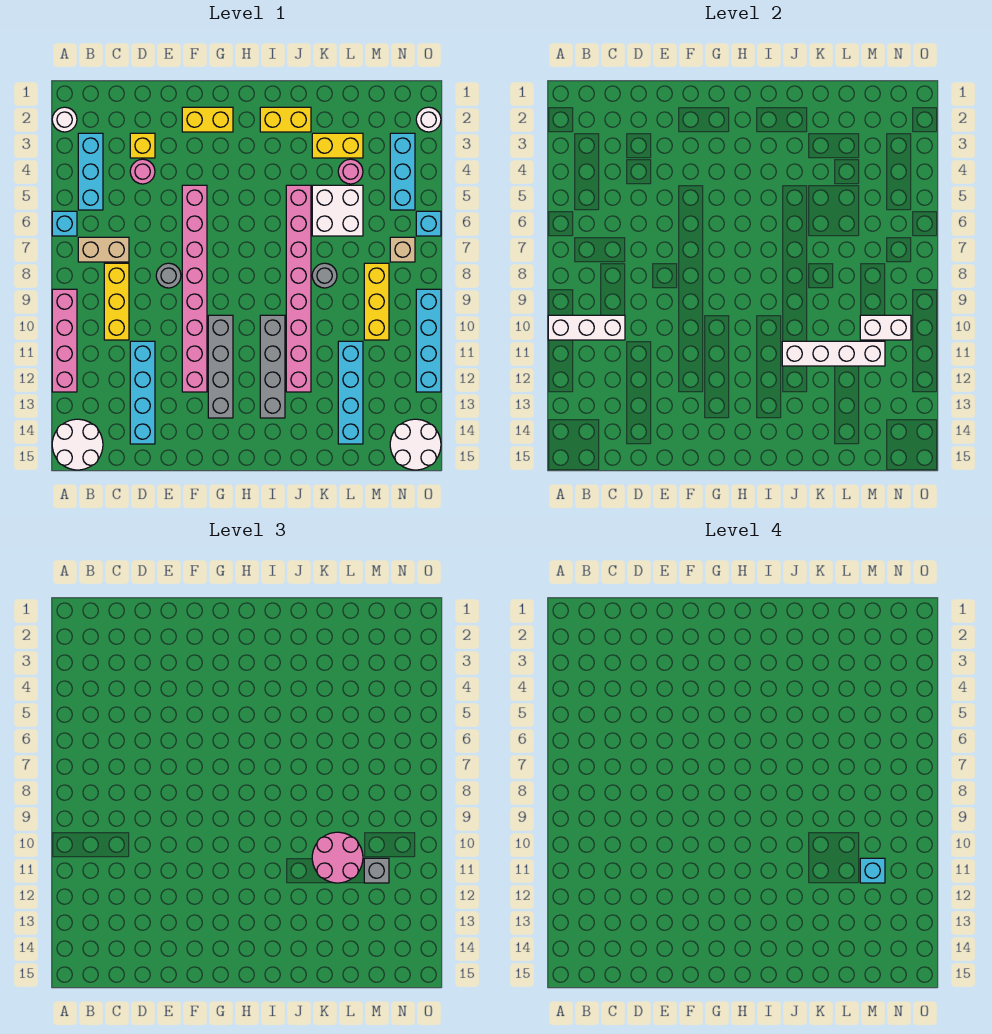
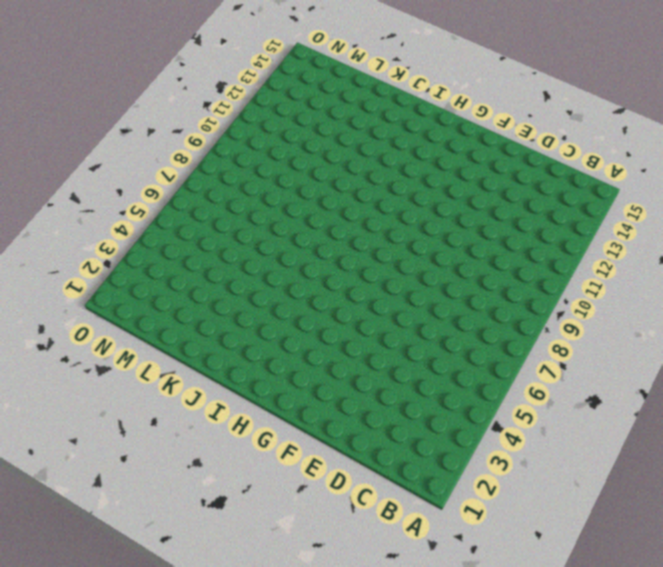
none -> white 1x1 round brick [52,107,77,132]
none -> cyan 1x1 brick [52,211,77,236]
none -> pink 1x4 brick [52,289,77,392]
none -> white 2x2 round brick [52,419,103,470]

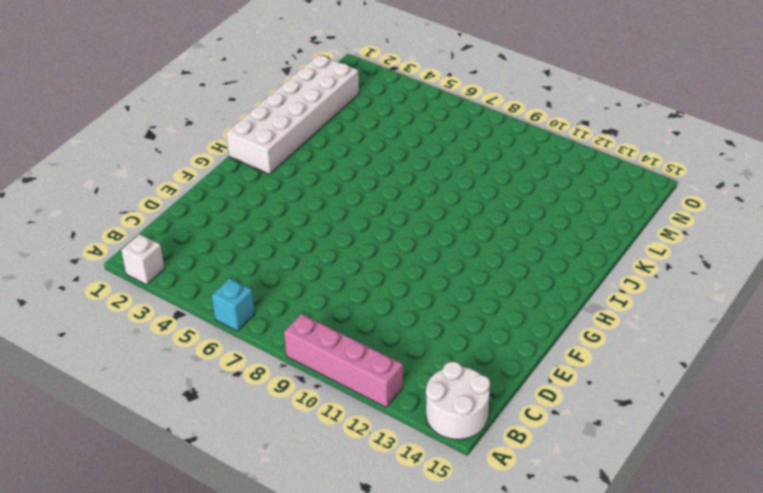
white 1x1 brick [121,234,165,285] -> white 1x1 round brick [52,107,77,132]
white 2x6 brick [226,54,359,174] -> yellow 1x2 brick [260,107,311,132]
none -> cyan 1x3 brick [78,133,103,210]
none -> tan 1x2 brick [78,237,129,262]
none -> yellow 1x3 brick [104,263,129,340]
none -> yellow 1x1 brick [130,133,155,158]

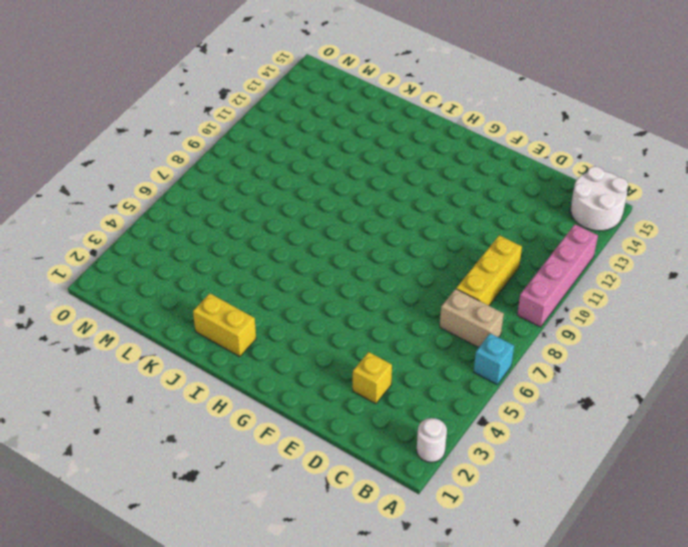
none -> cyan 1x3 brick [78,133,103,210]
none -> pink 1x1 round brick [130,159,155,184]
none -> cyan 1x4 brick [130,341,155,444]
none -> grey 1x1 round brick [156,263,181,288]

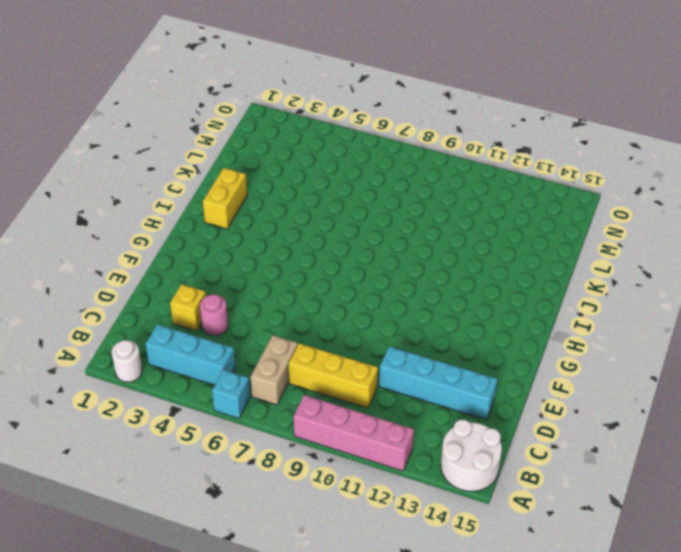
none -> grey 1x1 round brick [156,263,181,288]
none -> yellow 1x2 brick [182,107,233,132]
none -> pink 1x8 brick [182,185,207,392]
none -> grey 1x4 brick [208,315,233,418]

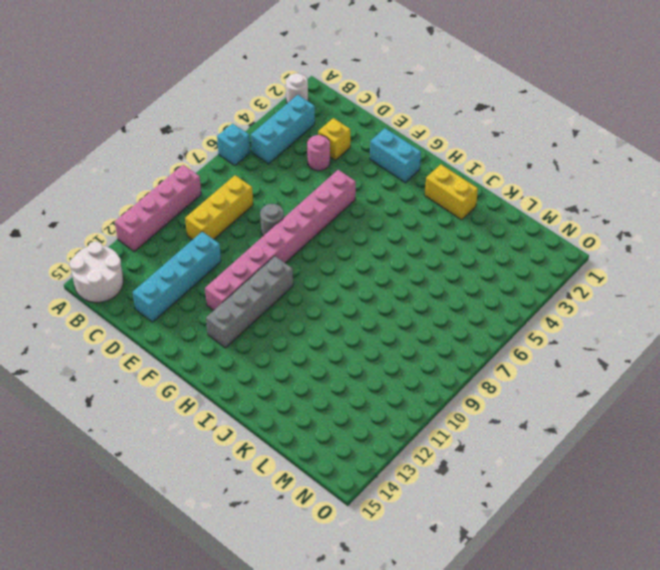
cyan 1x2 brick [370,128,421,183] -> yellow 1x2 brick [182,107,233,132]
none -> tan 1x2 brick [78,237,129,262]
none -> grey 1x4 brick [260,315,285,418]
none -> pink 1x8 brick [286,185,311,392]
none -> yellow 1x2 brick [312,133,363,158]

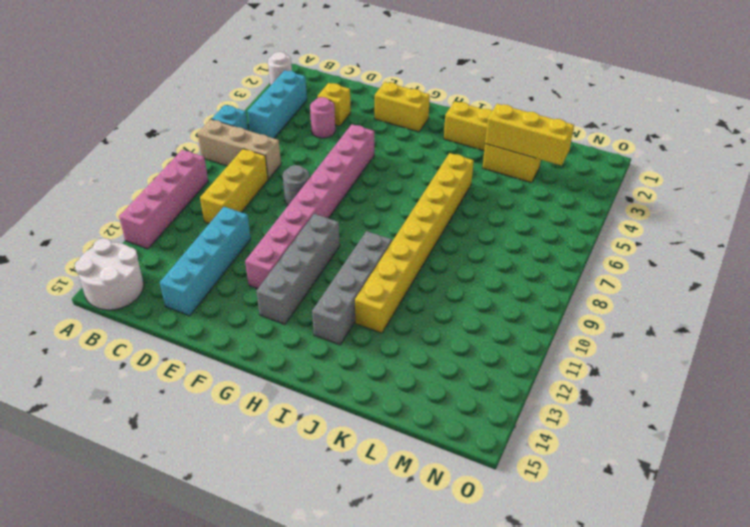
tan 1x3 brick [198,119,281,179] -> tan 1x2 brick [78,237,129,262]
yellow 1x8 brick [355,153,474,333] -> pink 1x8 brick [286,185,311,392]
yellow 1x3 brick [485,104,574,165] -> yellow 1x3 brick turned to [364,263,389,340]
none -> white 2x2 brick [312,185,363,236]
none -> grey 1x1 round brick [312,263,337,288]
none -> pink 1x1 round brick [338,159,363,184]
none -> cyan 1x4 brick [338,341,363,444]

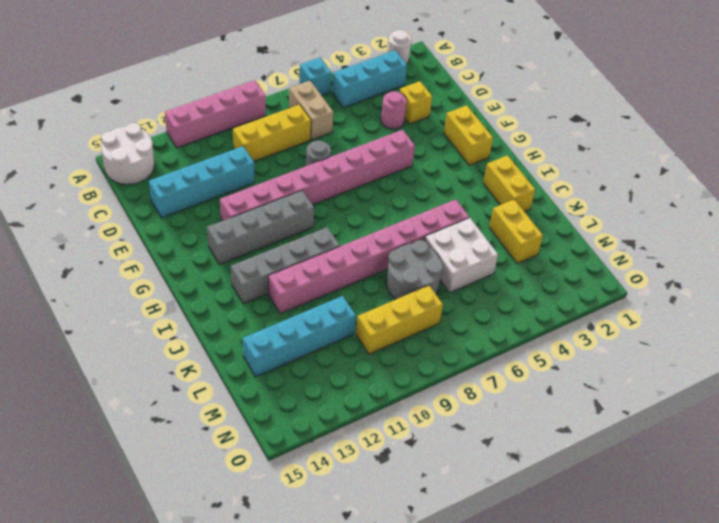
grey 2x2 round brick [386,240,443,300] -> grey 1x1 round brick [312,263,337,288]
none -> pink 1x1 round brick [338,159,363,184]
none -> cyan 1x3 brick [390,133,415,210]
none -> tan 1x1 brick [390,237,415,262]
none -> white 2x2 round brick [390,419,441,470]

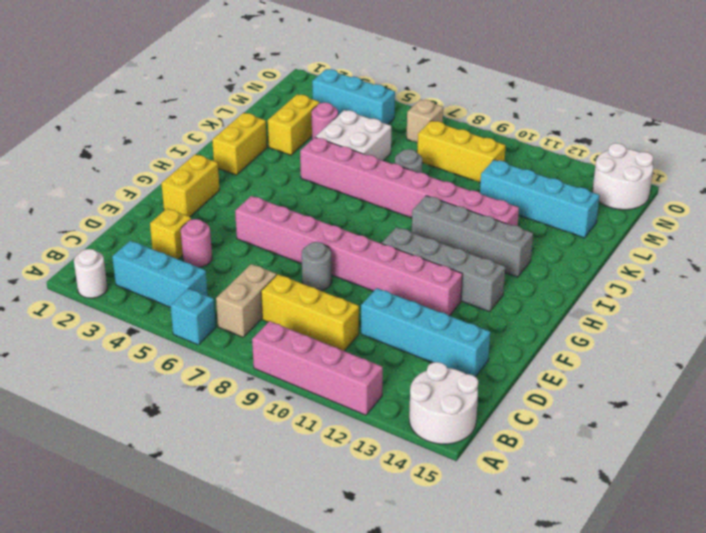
none -> white 1x1 round brick [416,107,441,132]
none -> cyan 1x1 brick [416,211,441,236]
none -> cyan 1x4 brick [416,289,441,392]
none -> white 1x3 brick [548,315,625,340]

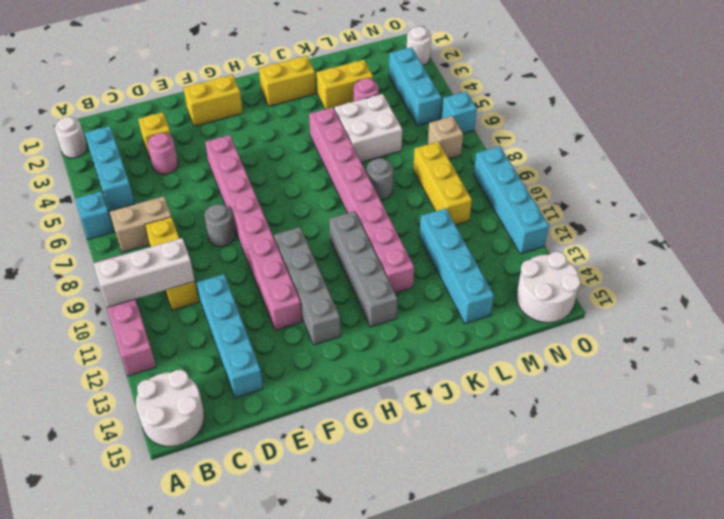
none -> white 1x4 brick [782,341,885,366]
none -> white 1x2 brick [860,315,911,340]
none -> pink 2x2 round brick [312,832,363,883]
none -> grey 1x1 brick [364,858,389,883]

